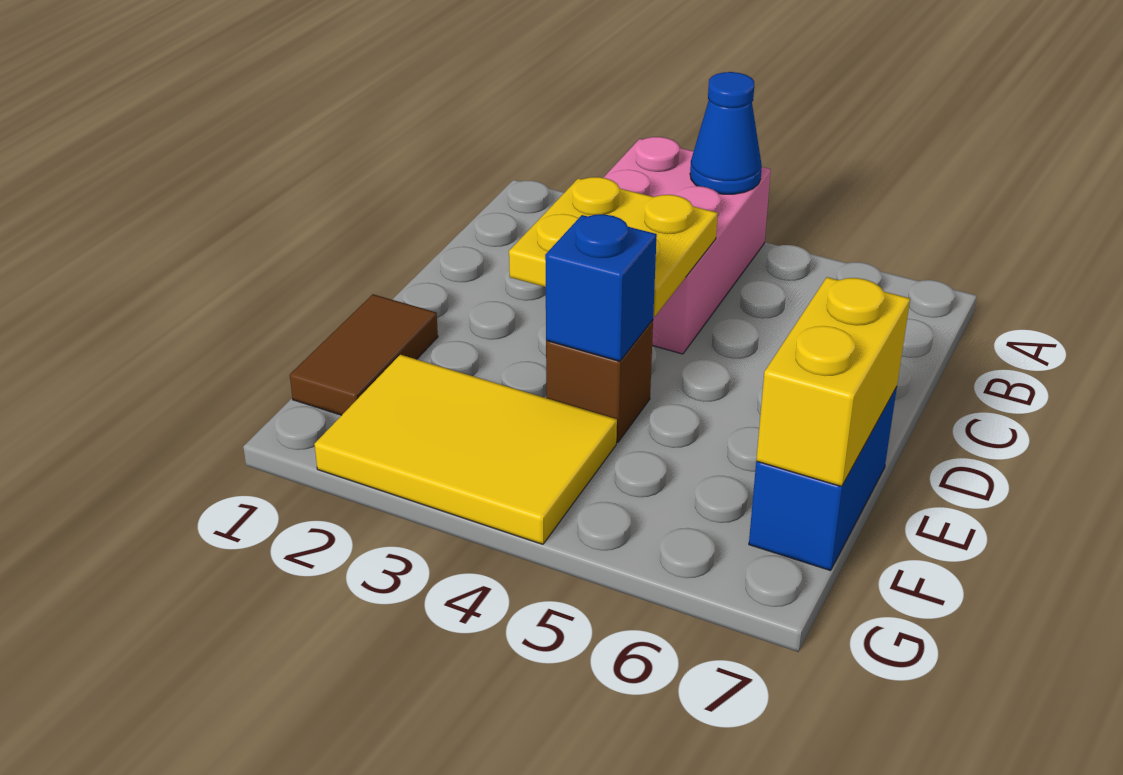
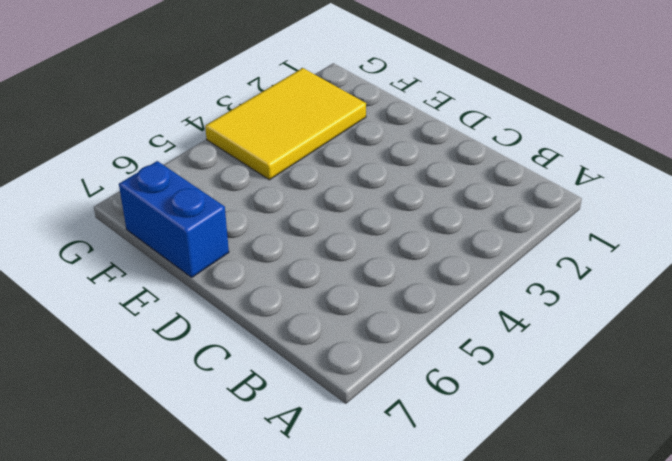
none -> pink 2x3 brick [603,137,771,354]
none -> brown 1x2 tile [290,294,438,415]

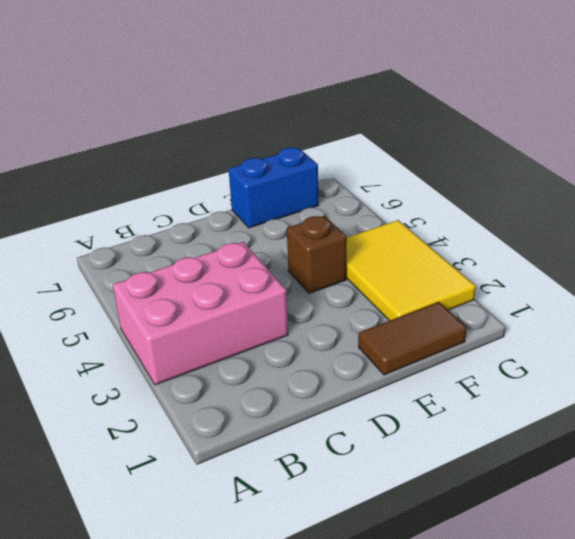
none -> blue 1x1 cone [690,72,762,194]
none -> yellow 2x2 plate [509,177,718,317]

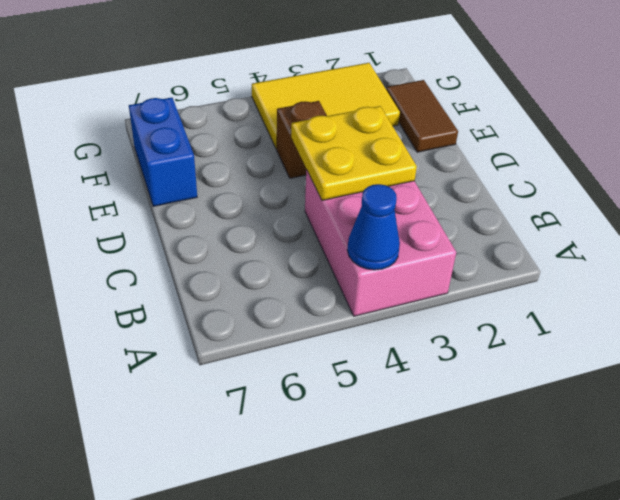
none -> blue 1x1 brick [545,214,657,361]
none -> yellow 1x2 brick [756,277,910,487]

